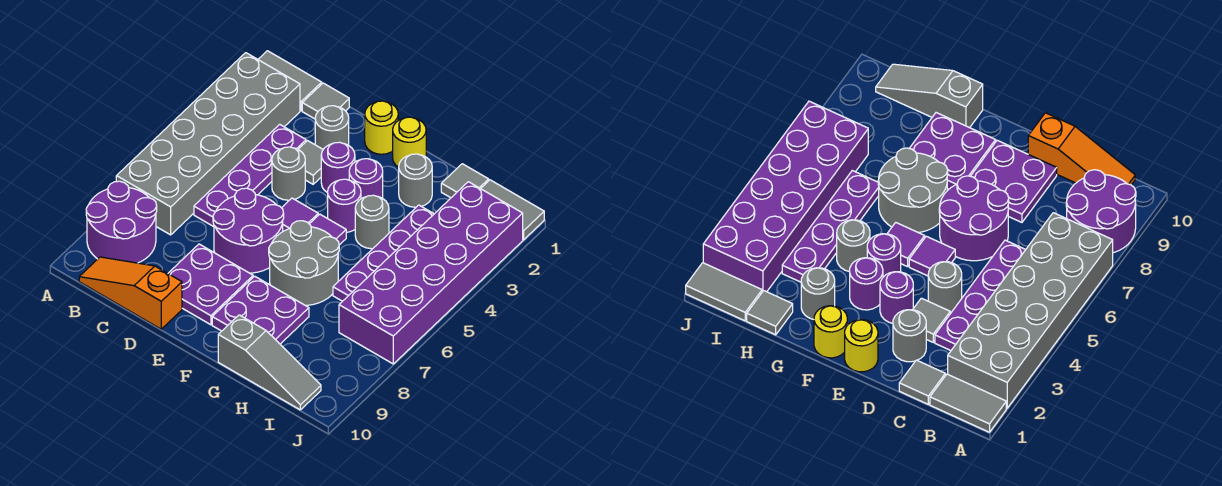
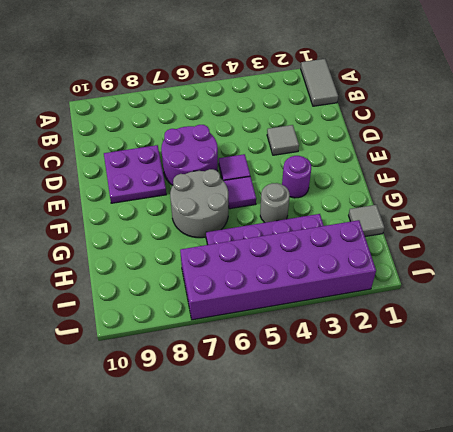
none -> grey 2x6 brick [116,53,300,235]
none -> purple 2x2 round brick [86,181,157,263]
none -> orange 1x3 slope [79,257,182,329]

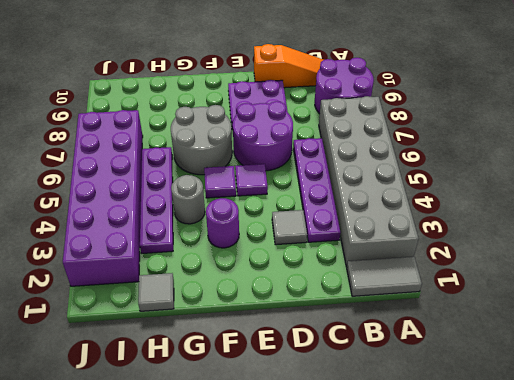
none -> grey 1x1 tile [302,83,349,119]
none -> grey 1x1 round brick [315,106,349,149]
none -> grey 1x1 round brick [272,147,305,200]

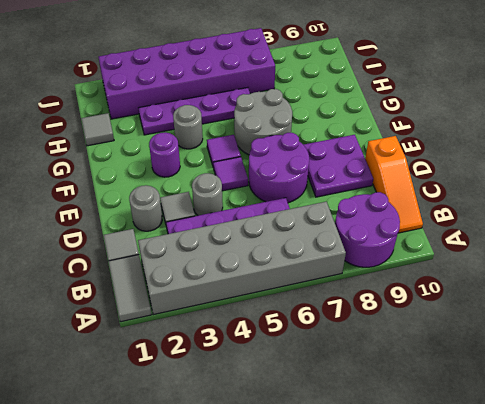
none -> yellow 1x1 round brick [365,101,398,154]
none -> purple 1x1 round brick [321,142,355,193]
none -> yellow 1x1 round brick [393,117,426,167]

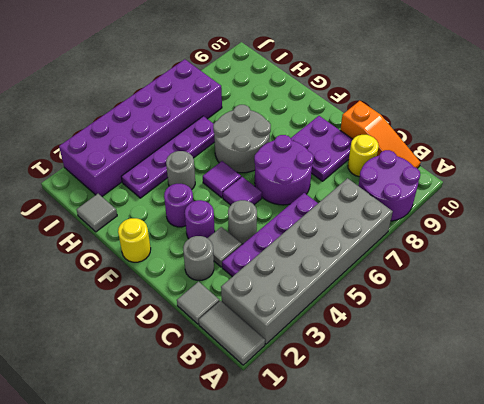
yellow 1x1 round brick [348,135,379,177] -> yellow 1x1 round brick moved to [365,101,398,154]
none -> purple 1x1 round brick [328,179,361,232]
none -> purple 2x2 plate [212,276,309,344]
none -> grey 1x1 round brick [399,154,432,207]

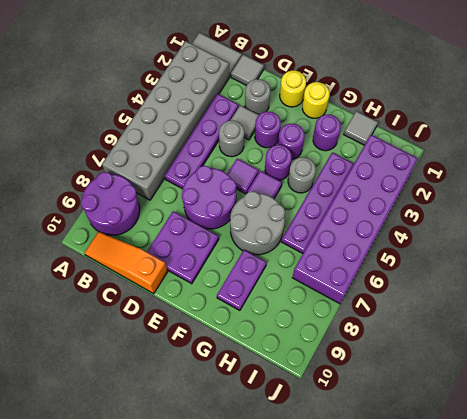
purple 1x1 round brick [313,115,341,151] -> grey 1x1 round brick [399,154,432,207]
purple 1x2 plate [217,250,267,311] -> purple 2x2 plate [212,276,309,344]
none -> grey 1x3 slope [218,315,321,410]
none -> grey 1x2 tile [481,180,544,240]

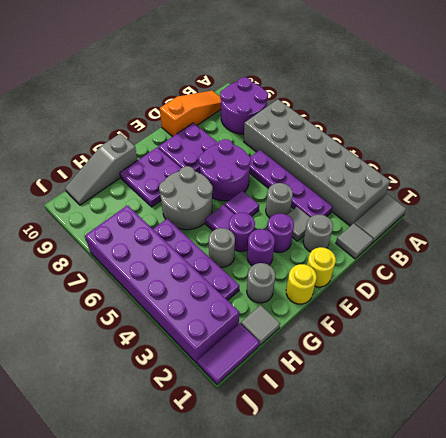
purple 1x2 tile [197,323,260,384] -> grey 1x2 tile [481,180,544,240]

